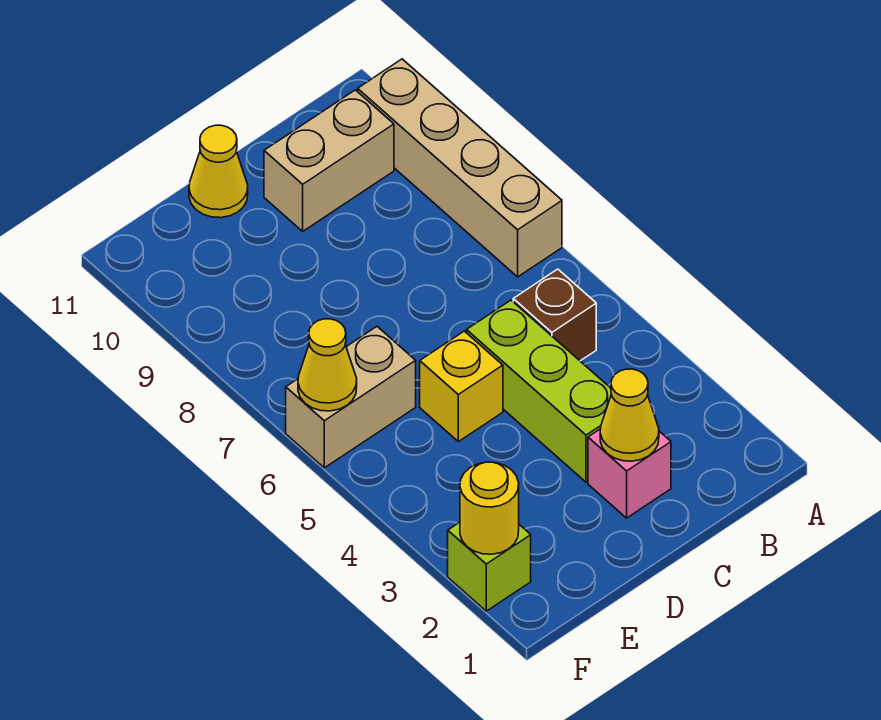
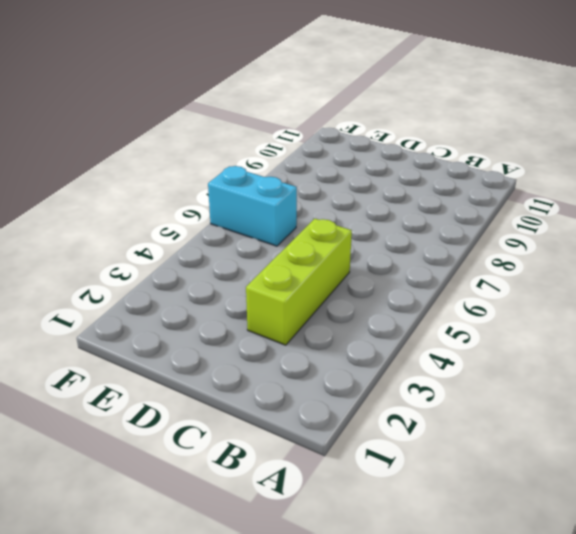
cyan 1x2 brick [208,166,297,246] -> tan 1x2 brick [286,327,416,468]
none -> tan 1x4 brick [358,59,562,277]
none -> brown 1x1 brick [513,269,596,361]
none -> tan 1x2 brick [264,90,394,231]

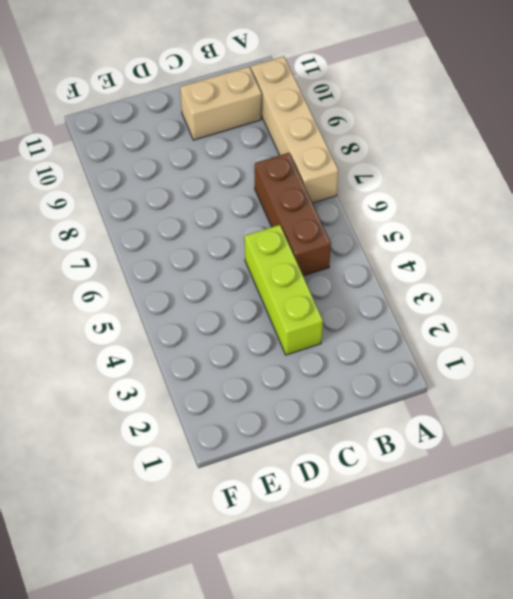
brown 1x3 brick [255,153,331,276] -> brown 1x1 brick [513,269,596,361]
none -> pink 1x1 brick [588,429,671,518]
none -> yellow 1x1 brick [420,331,503,442]
none -> yellow 1x1 cone [189,125,248,218]

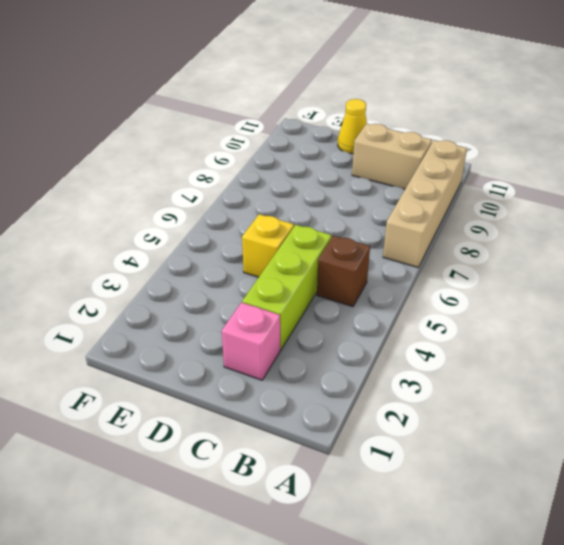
none -> tan 1x2 brick [286,327,416,468]
none -> lime 1x1 brick [448,522,531,611]
none -> yellow 1x1 cone [600,369,659,461]

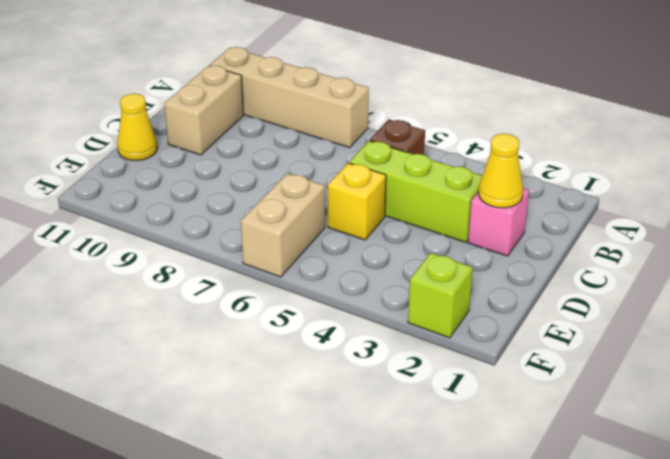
none -> yellow 1x1 round brick [460,462,519,554]
none -> yellow 1x1 cone [298,319,357,411]

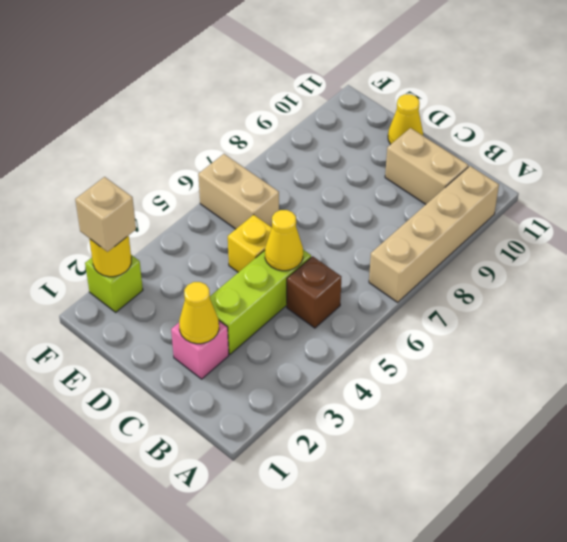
yellow 1x1 cone [265,210,303,271] -> yellow 1x1 cone moved to [298,319,357,411]
tan 1x1 brick [75,177,136,252] -> none

